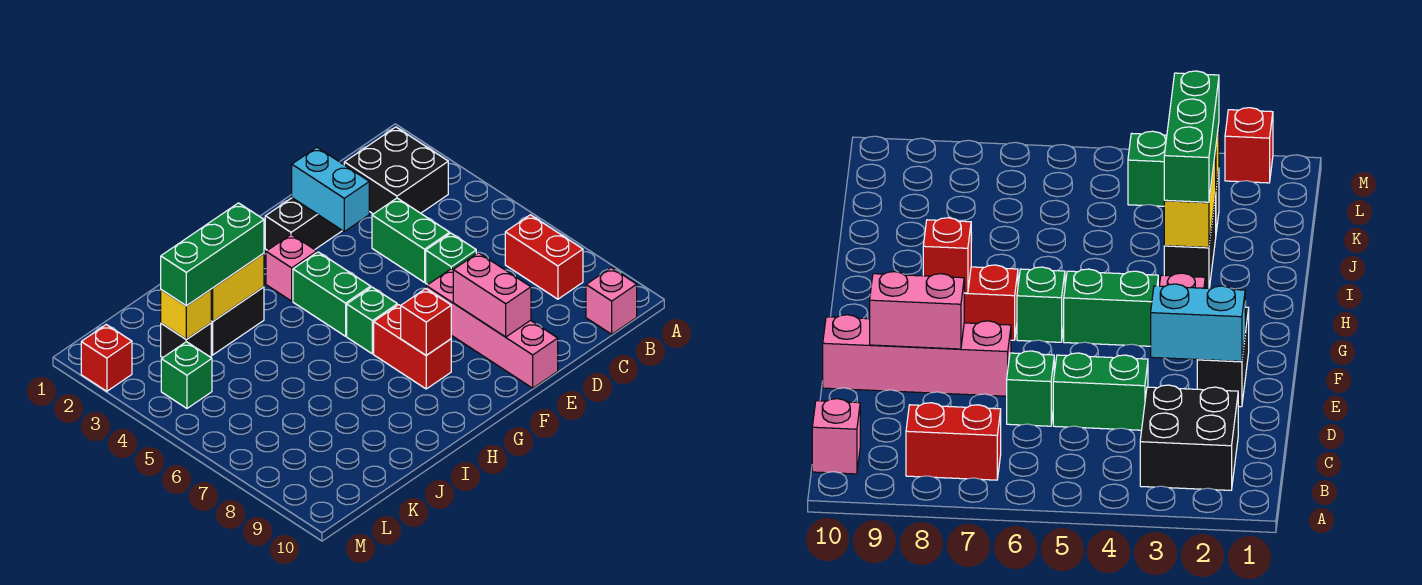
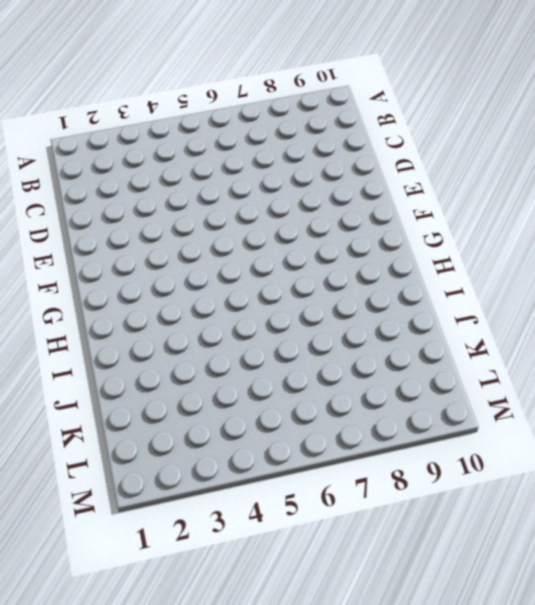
none -> black 2x2 brick [344,127,448,214]
none -> red 1x2 brick [505,215,583,299]
none -> pink 1x1 brick [586,268,637,334]

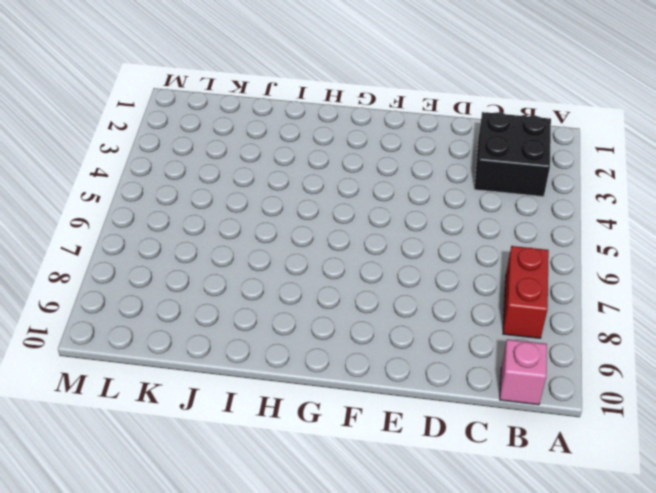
none -> green 1x2 brick [372,198,450,282]
none -> green 1x1 brick [426,233,476,285]
none -> black 1x2 brick [265,198,342,250]

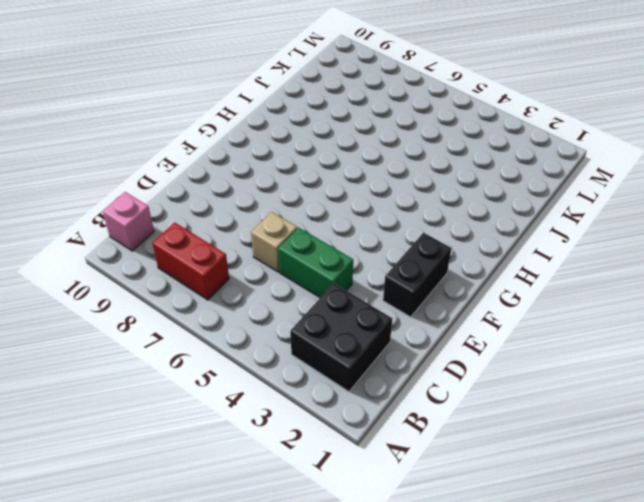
tan 1x1 brick [251,212,297,272] -> green 1x1 brick [426,233,476,285]
none -> pink 1x4 brick [426,269,558,388]
none -> pink 1x1 brick [266,234,317,301]
none -> green 1x2 brick [293,252,371,336]

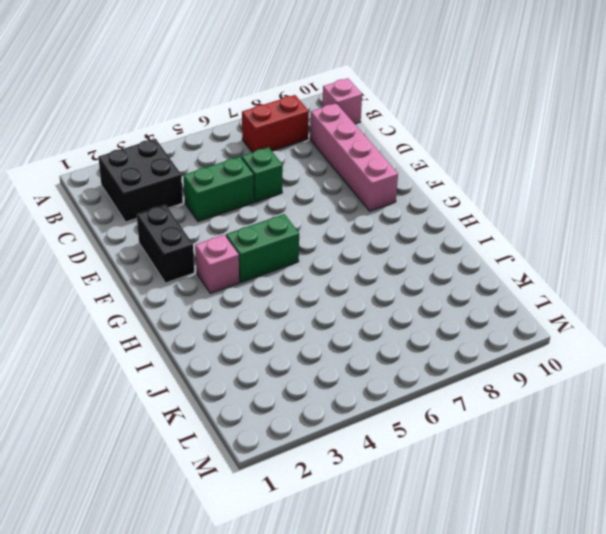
pink 1x4 brick [310,103,398,211] -> pink 1x4 brick turned to [426,269,558,388]
none -> green 1x1 brick [347,287,397,354]
none -> red 1x2 brick [374,305,451,389]
none -> black 1x2 brick [211,287,264,355]

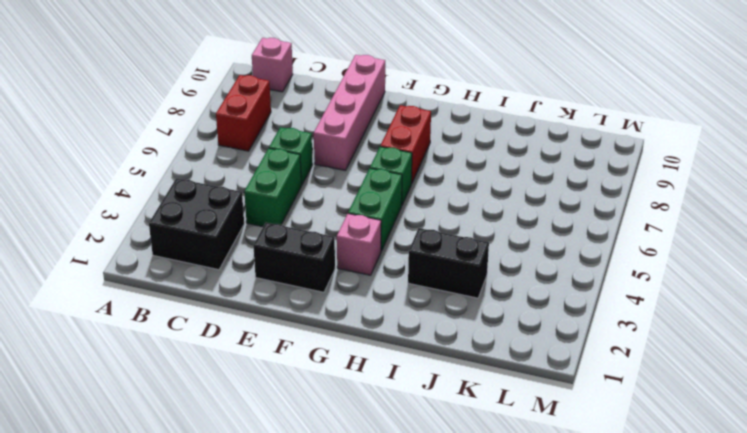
none -> black 1x1 brick [161,323,211,358]
none -> green 1x1 brick [161,342,212,408]
none -> red 1x1 brick [81,325,132,391]

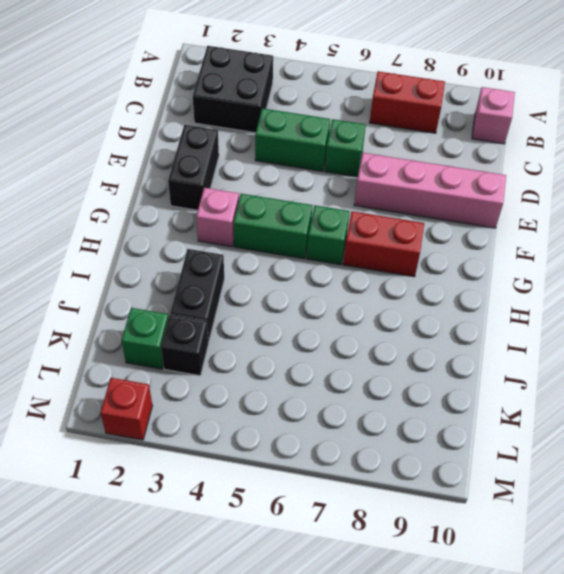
green 1x1 brick [121,308,169,369] -> green 1x1 brick moved to [161,342,212,408]
none -> cyan 1x2 brick [292,147,369,231]
none -> pink 1x2 brick [453,253,531,337]
none -> red 1x1 brick [401,289,451,355]

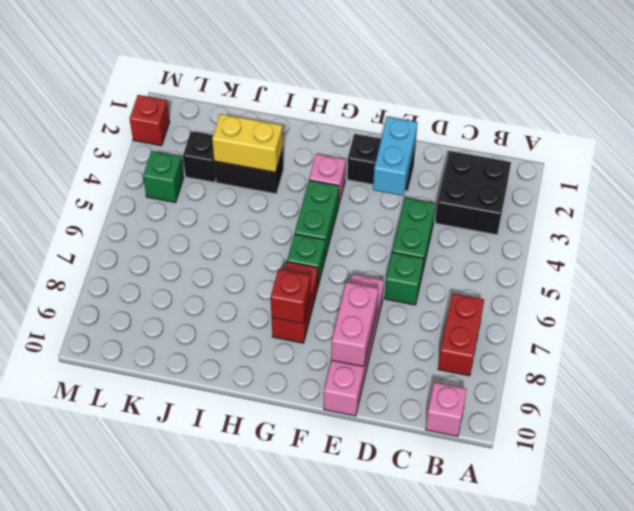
none -> yellow 1x1 brick [161,290,211,339]
none -> green 1x3 brick [161,203,264,306]

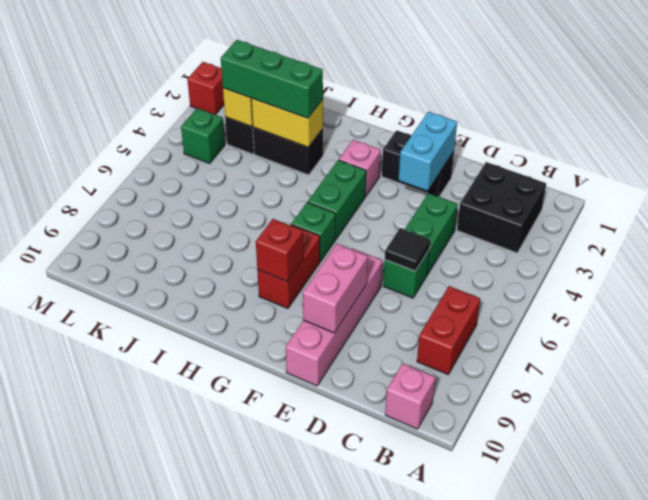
black 1x1 tile [385,228,430,271] -> none

